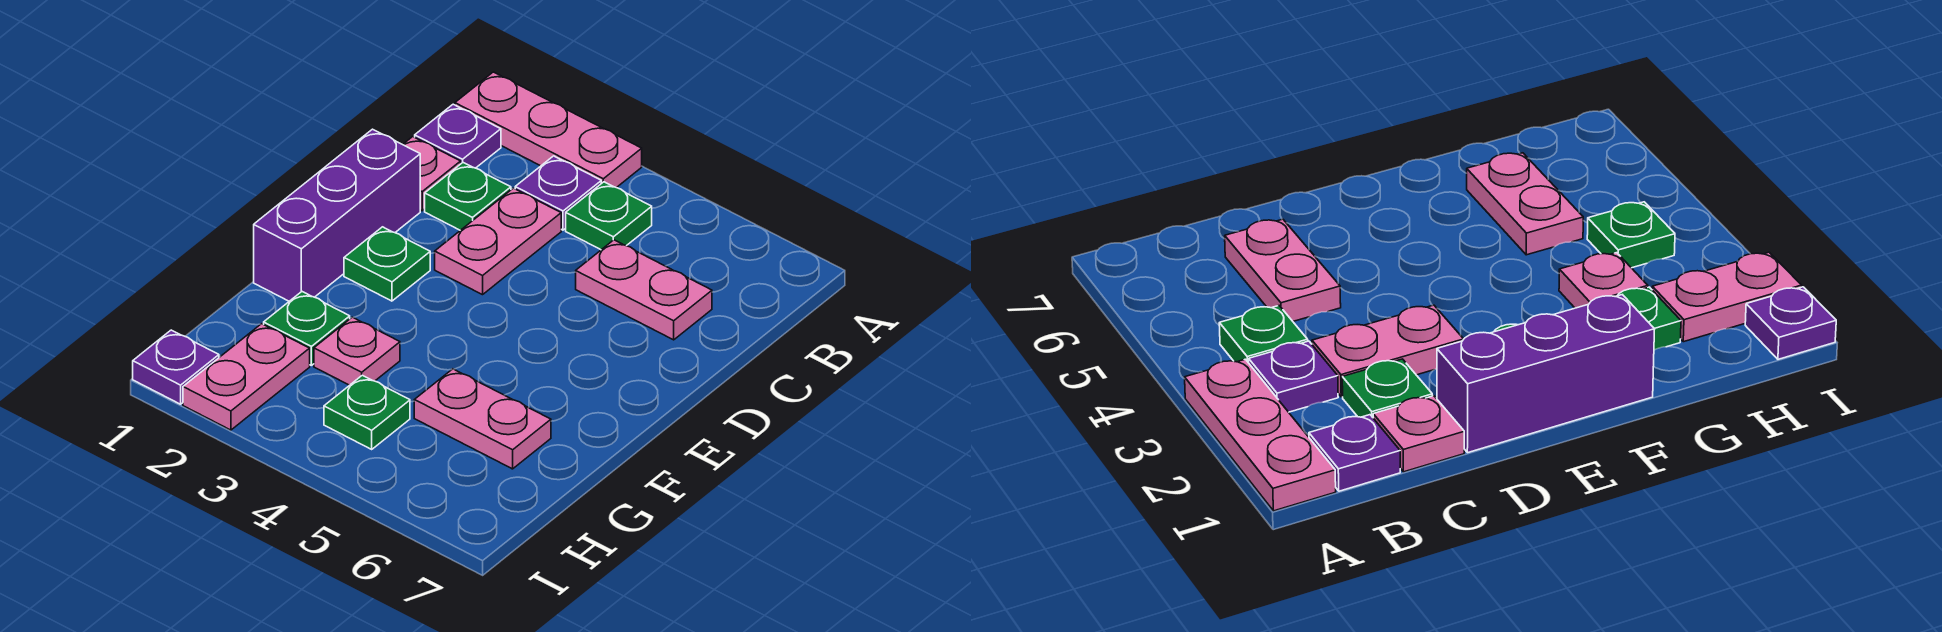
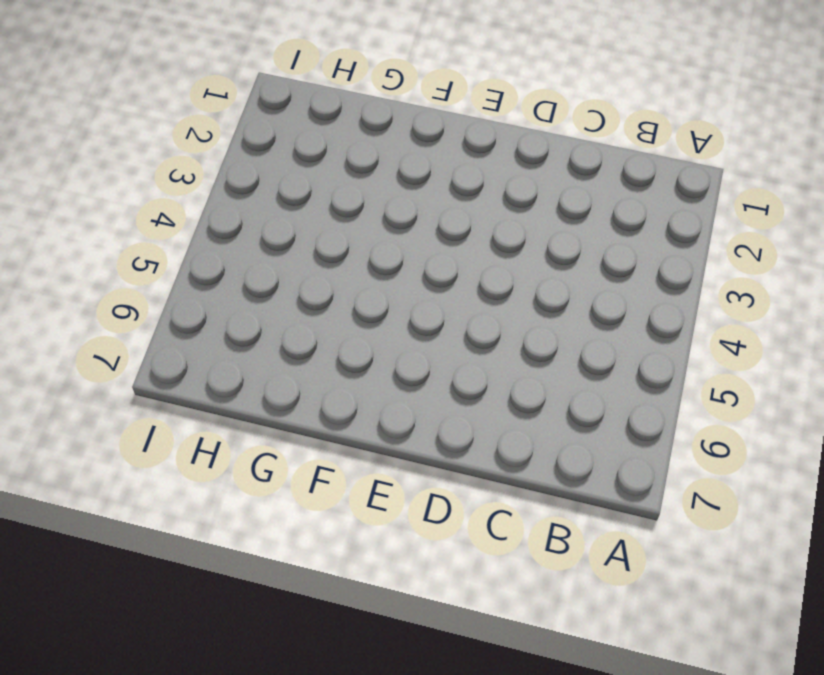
none -> pink 1x3 plate [455,72,642,188]
none -> purple 1x1 plate [415,104,501,168]
none -> purple 1x1 plate [515,156,601,230]

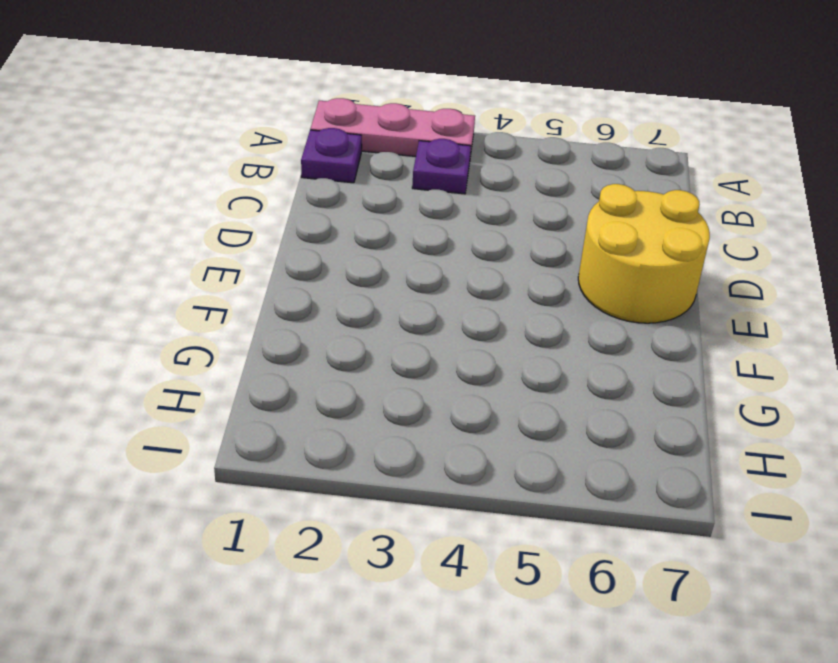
yellow 2x2 round brick [578,184,710,323] -> none
none -> green 1x1 plate [566,182,652,250]
none -> pink 1x1 plate [403,137,461,211]
none -> green 1x1 plate [425,163,511,230]

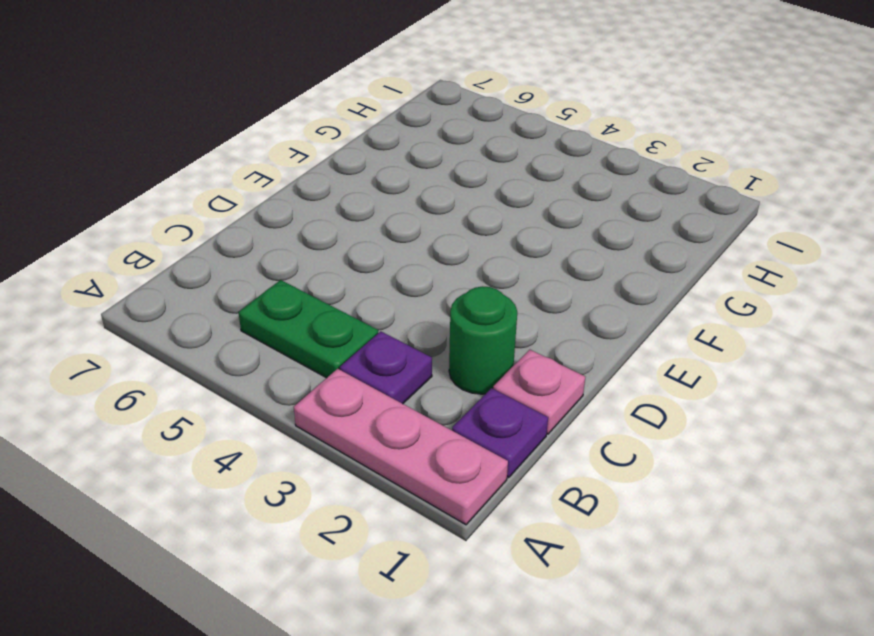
green 1x2 plate [238,280,378,378] -> green 1x1 plate [566,182,652,250]
green 1x1 round brick [449,286,517,394] -> green 1x1 plate [425,163,511,230]
none -> pink 1x2 plate [435,188,561,295]
none -> pink 1x2 plate [576,240,712,340]
none -> purple 1x3 brick [254,129,420,301]

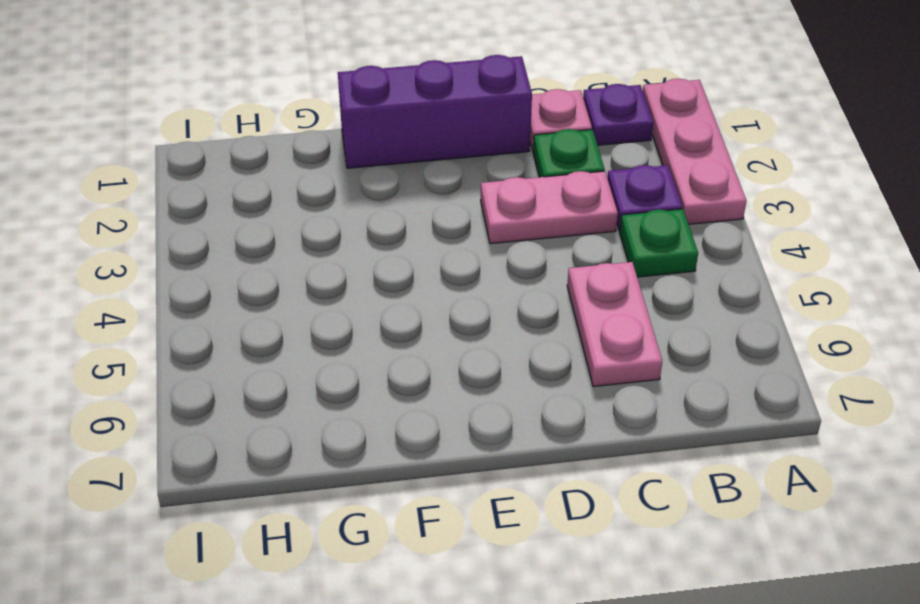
none -> green 1x1 plate [344,227,430,301]
none -> green 1x1 plate [264,292,350,365]
none -> pink 1x1 plate [314,317,400,385]

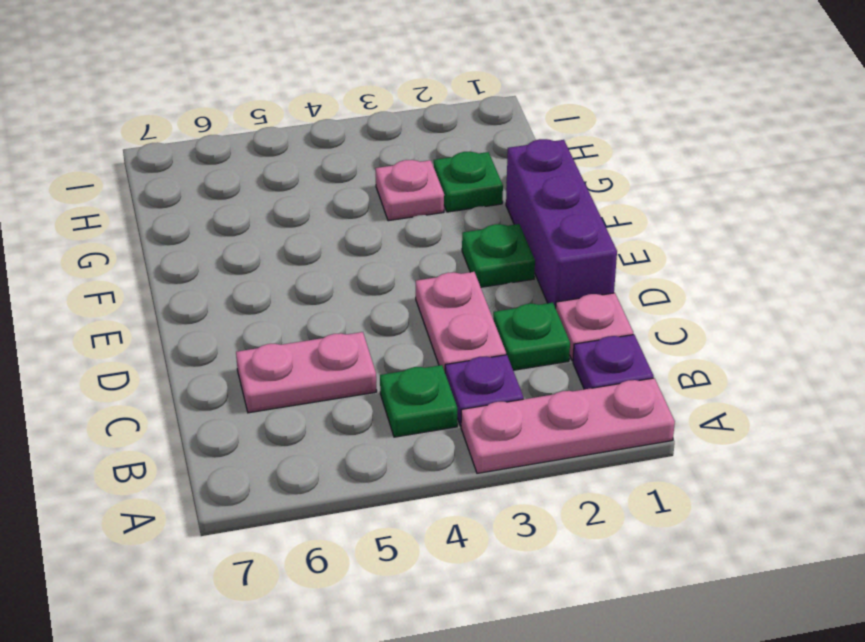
none -> pink 1x2 plate [414,369,551,469]
none -> pink 1x2 plate [183,324,310,430]
none -> green 1x1 plate [324,375,410,449]

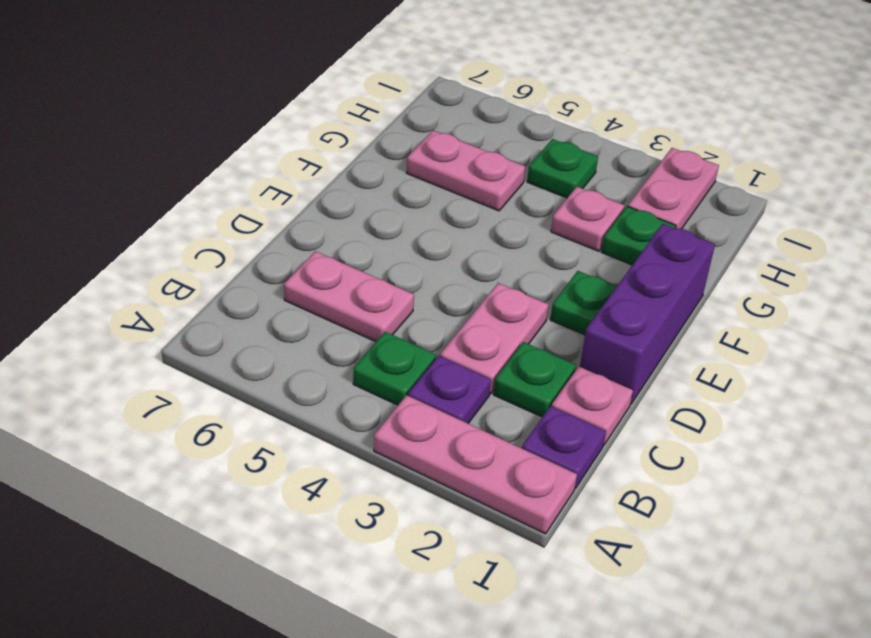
none -> purple 1x1 plate [133,330,219,404]

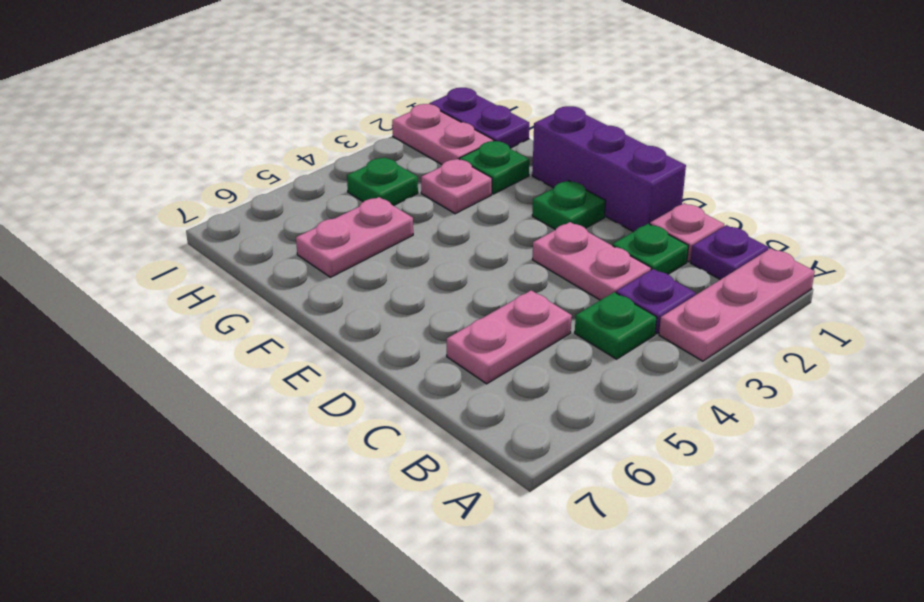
purple 1x2 plate [429,88,529,148] -> purple 1x1 plate [133,330,219,404]

